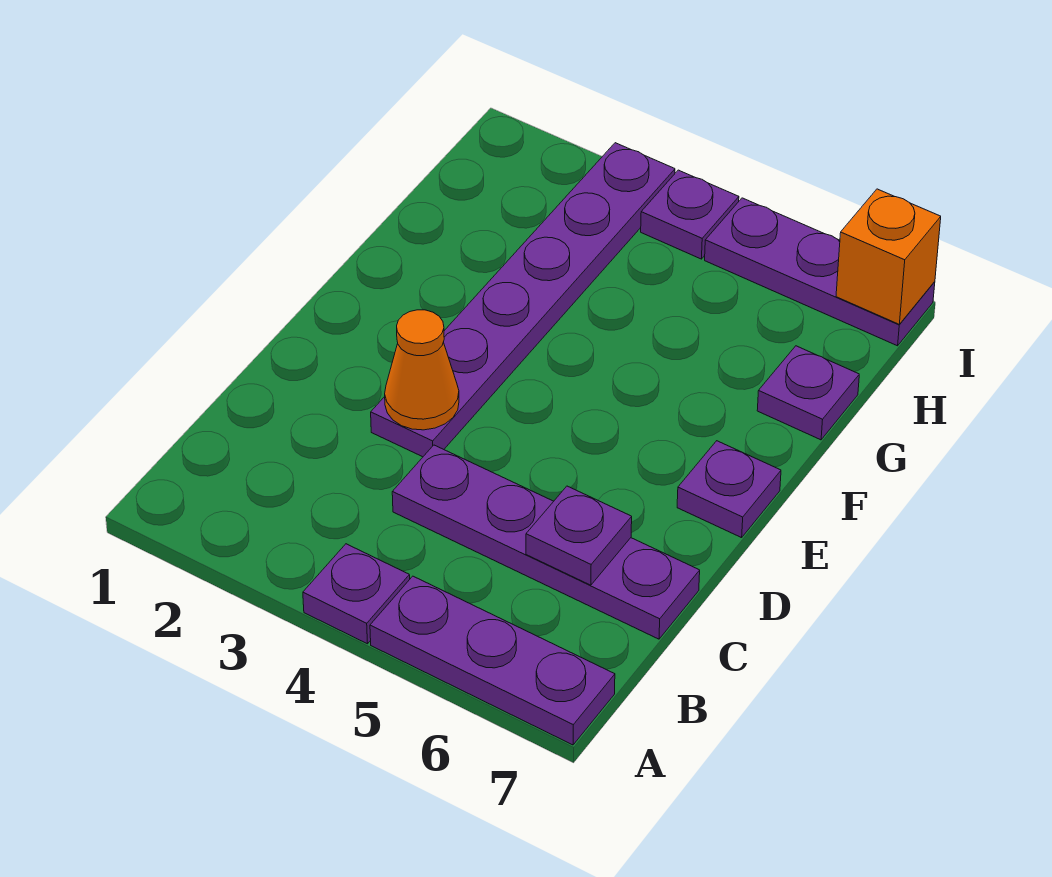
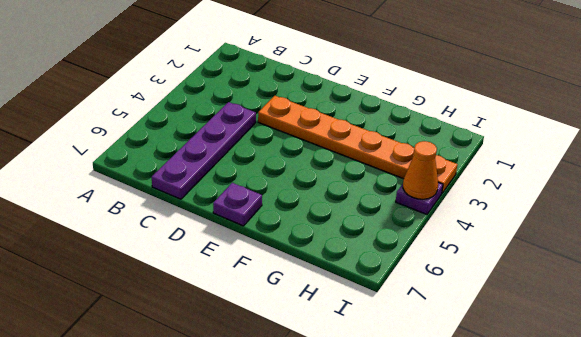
orange 1x6 plate [258,96,458,193] -> purple 1x6 plate [371,143,675,457]
orange 1x1 cone [403,141,438,199] -> orange 1x1 cone moved to [385,310,459,430]
none -> purple 1x1 plate [303,544,410,644]
none -> purple 1x3 plate [370,576,615,745]

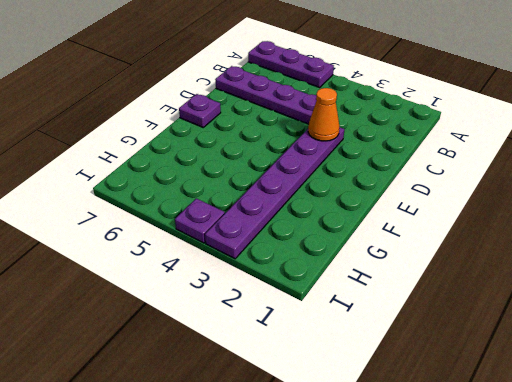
none -> purple 1x1 plate [303,544,410,644]
none -> purple 1x1 plate [757,346,859,440]

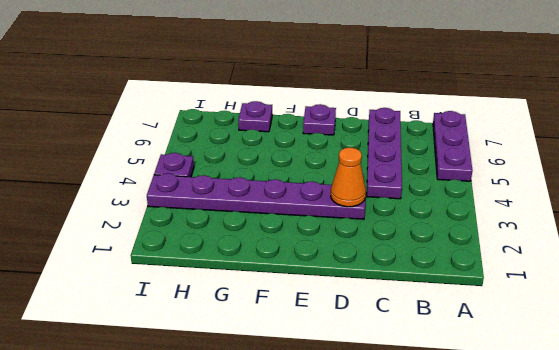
none -> purple 1x1 plate [303,544,410,644]
none -> purple 1x3 plate [705,198,935,346]

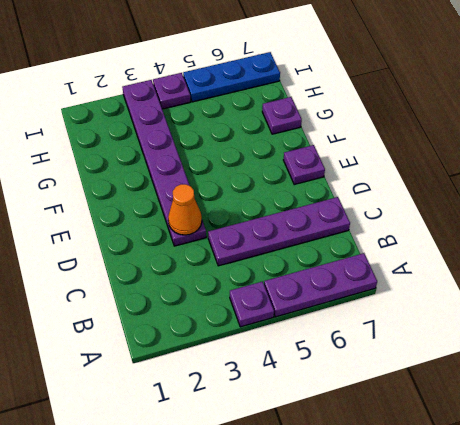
blue 1x3 plate [183,52,280,102] -> purple 1x3 plate [705,198,935,346]
none -> purple 1x1 plate [526,486,632,585]
none -> orange 1x1 brick [836,189,941,324]

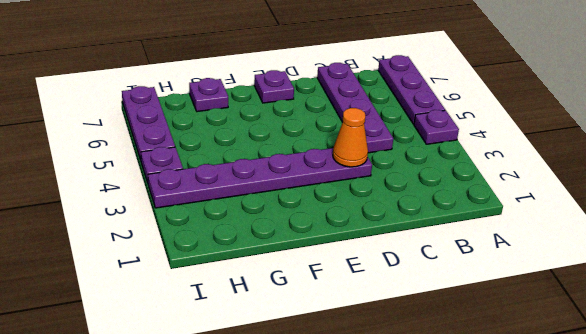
none -> purple 1x1 plate [526,486,632,585]
none -> orange 1x1 brick [836,189,941,324]

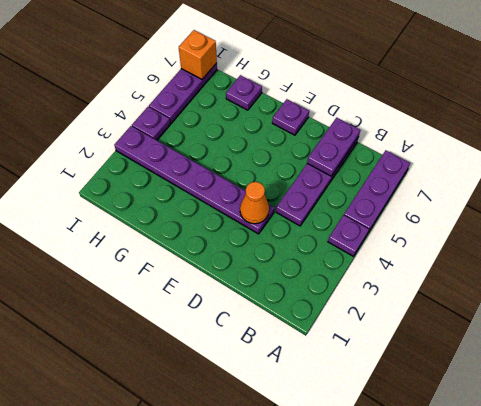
purple 1x2 plate [307,118,360,176] -> purple 1x1 plate [526,486,632,585]

